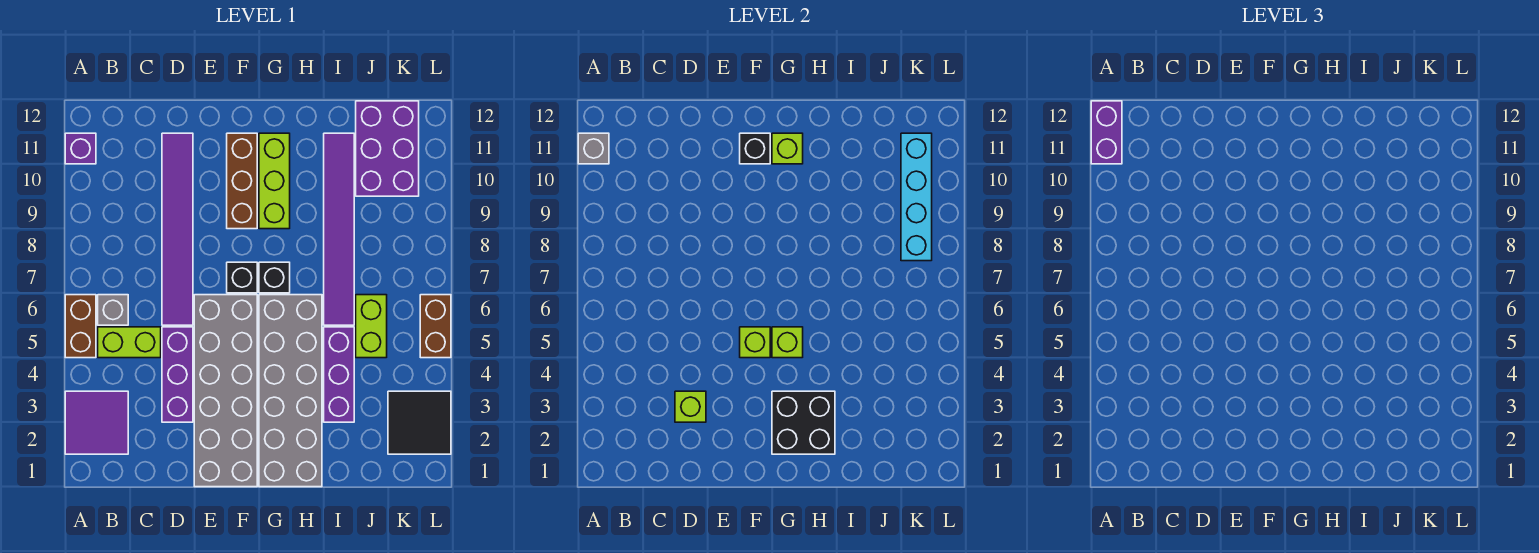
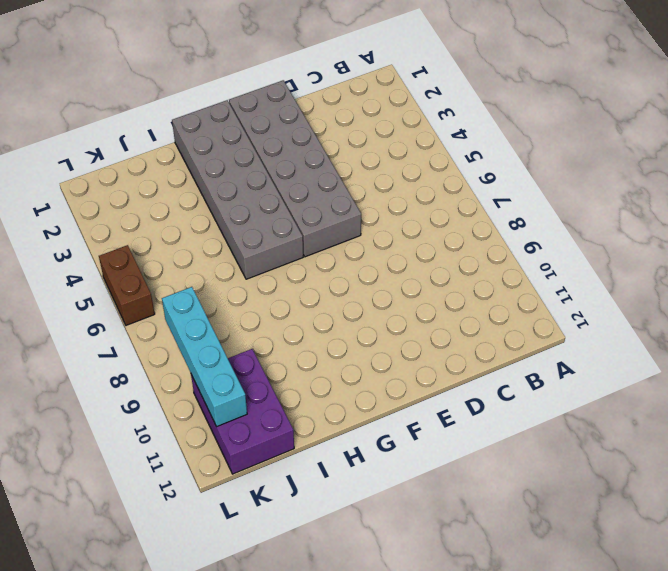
none -> purple 2x2 tile [65,391,128,454]
none -> brown 1x2 brick [65,295,96,358]
none -> purple 1x1 brick [65,133,96,164]

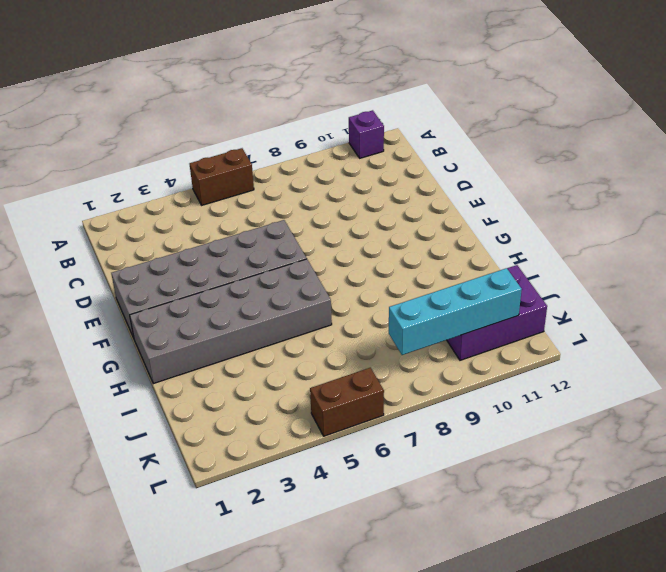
none -> purple 2x2 tile [65,391,128,454]
none -> lime 1x2 brick [98,327,161,358]
none -> grey 1x1 brick [98,295,128,325]

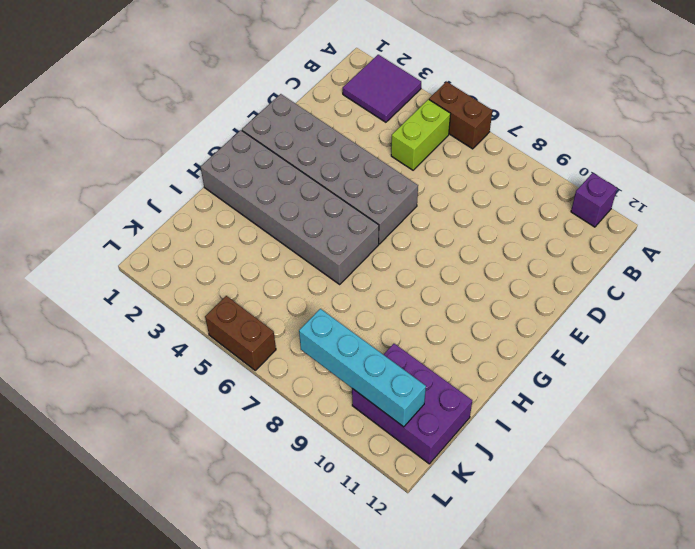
none -> grey 1x1 brick [98,295,128,325]
none -> purple 1x3 brick [162,327,193,422]
none -> purple 1x6 tile [162,133,193,325]

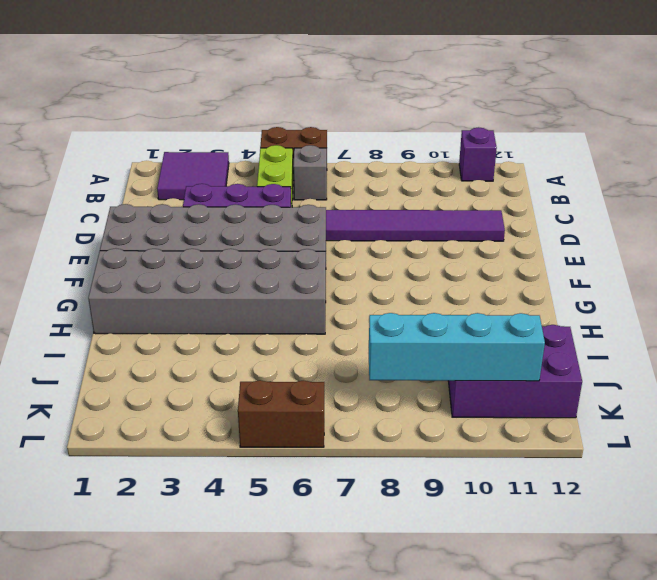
none -> black 1x1 brick [227,262,257,293]
none -> brown 1x3 brick [227,133,257,229]
none -> black 1x1 brick [259,262,290,293]

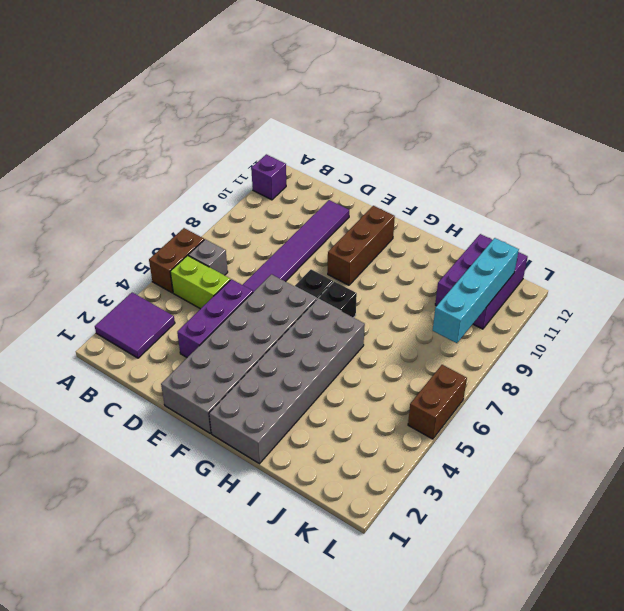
none -> lime 1x3 brick [259,133,290,229]
none -> purple 1x3 brick [324,327,354,422]
none -> purple 1x6 tile [324,133,354,325]

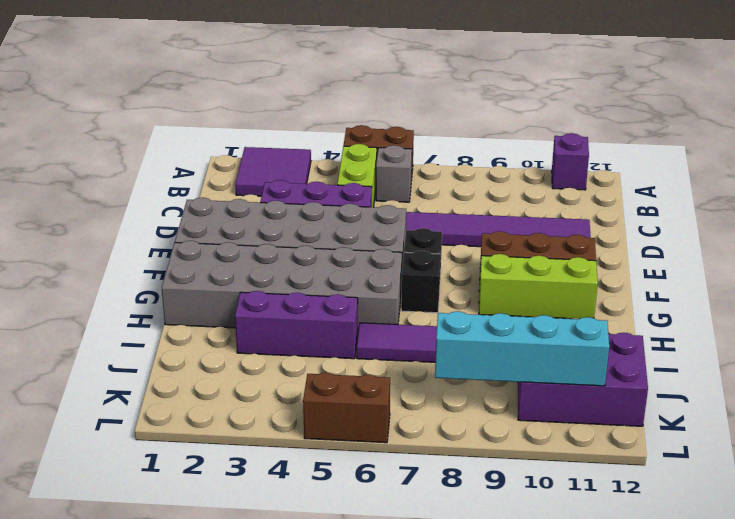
none -> lime 1x2 brick [356,295,387,358]
none -> black 2x2 tile [388,391,451,454]
none -> grey 1x1 brick [578,133,609,164]

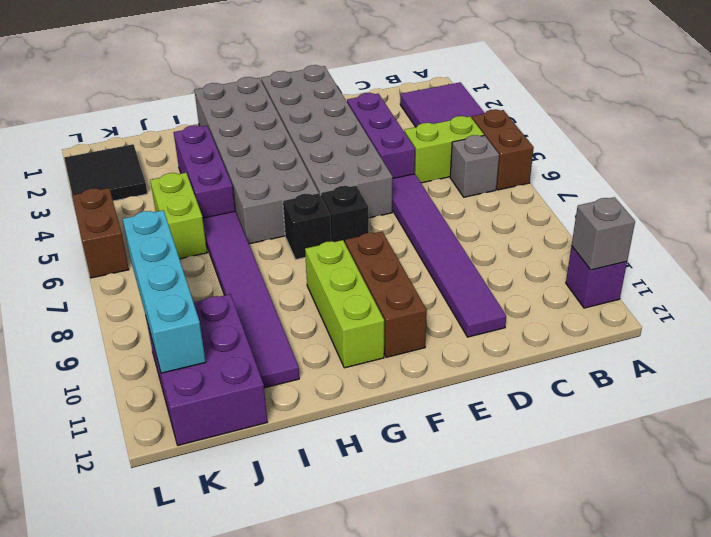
none -> lime 1x1 brick [675,391,706,422]
none -> lime 1x1 brick [740,327,770,358]
none -> black 1x1 brick [740,133,770,164]

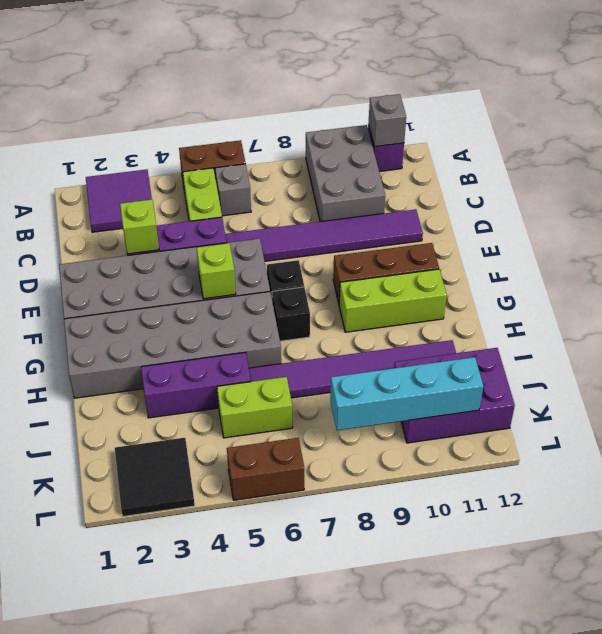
grey 2x3 brick [306,125,385,222] -> none
none -> black 1x1 brick [740,133,770,164]
none -> black 2x2 brick [772,391,835,454]
none -> lime 1x1 brick [772,327,803,358]

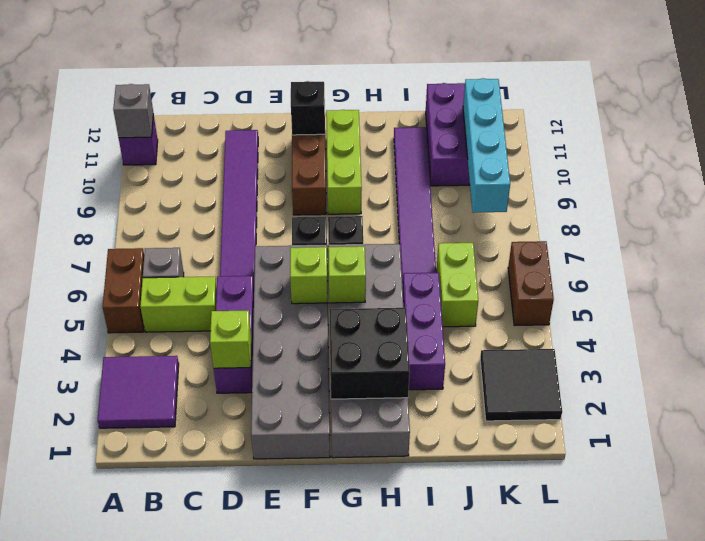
none -> lime 1x1 brick [772,133,803,164]
none -> purple 1x2 brick [1091,101,1122,164]

